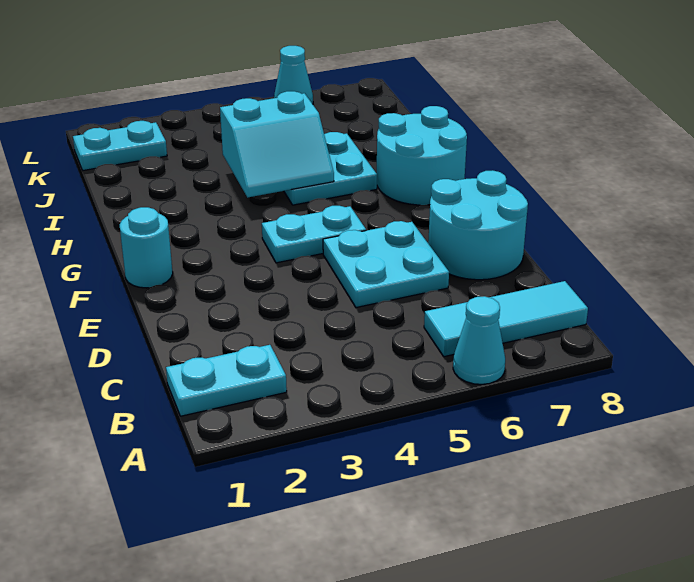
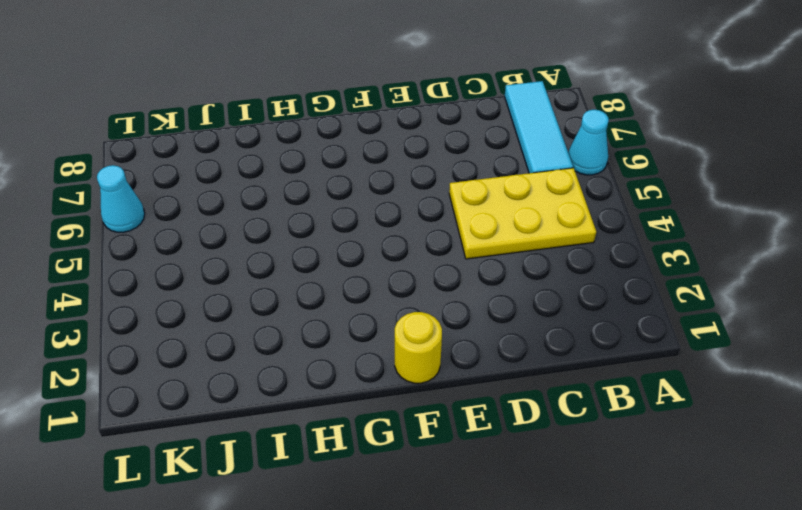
yellow 2x3 plate [449,168,596,259] -> cyan 2x2 plate [323,221,449,307]
yellow 1x1 round brick [395,312,442,383] -> cyan 1x1 round brick [120,207,173,288]
none -> cyan 1x2 plate [166,345,287,416]
none -> cyan 2x2 round brick [428,170,528,280]
none -> cyan 1x2 plate [262,206,366,263]

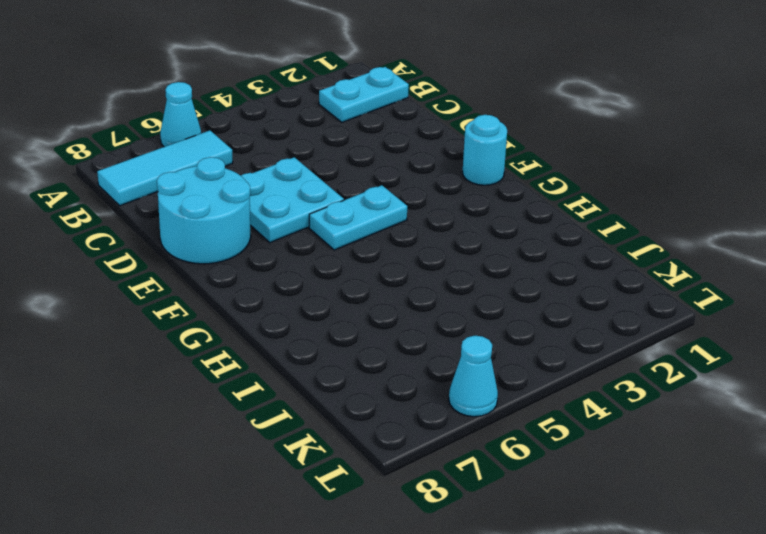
none -> cyan 2x2 round brick [377,106,467,205]
none -> cyan 2x2 plate [284,132,377,205]
none -> cyan 1x2 plate [73,121,167,170]

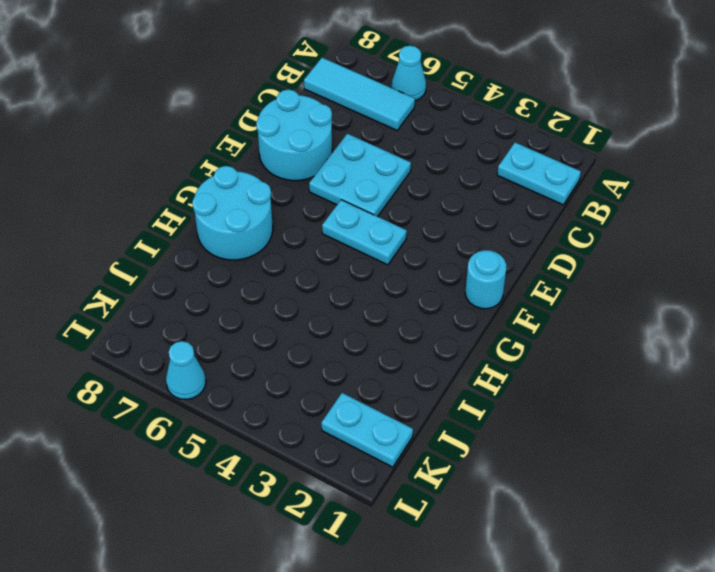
none -> cyan 2x2 plate [284,132,377,205]
none -> cyan 2x2 slope [220,91,334,198]

